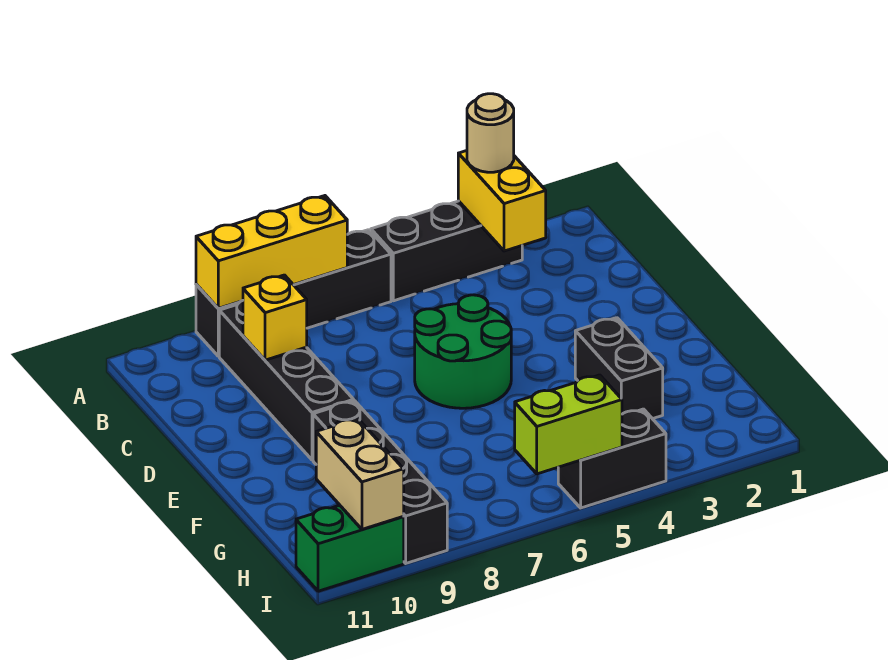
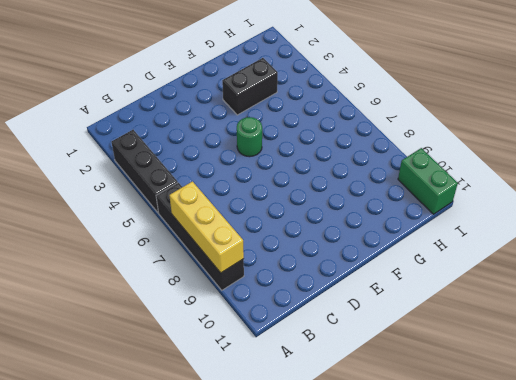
green 1x1 round brick [237,117,262,157] -> green 2x2 round brick [415,295,511,408]
none -> black 1x4 brick [219,301,354,460]
none -> black 1x4 brick [313,401,447,563]
none -> black 1x2 brick [558,409,666,508]

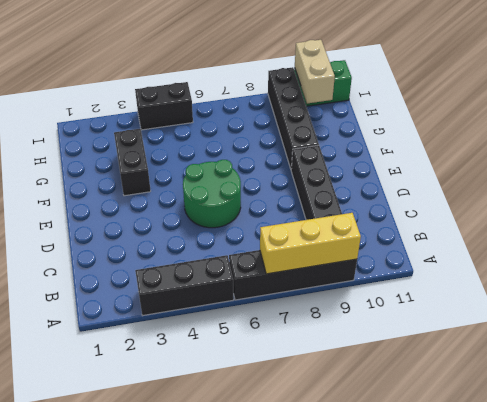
none -> yellow 1x2 brick [458,151,546,251]
none -> yellow 1x1 brick [243,275,307,360]
none -> lime 1x2 brick [514,375,622,474]

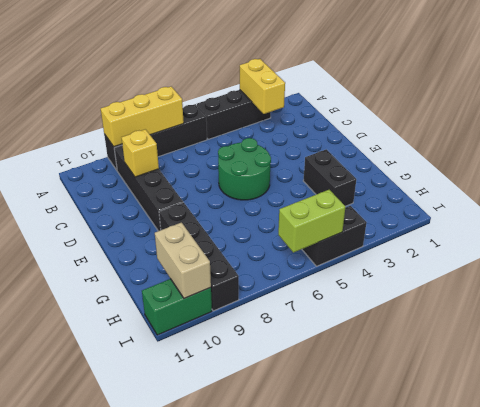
none -> tan 1x1 round brick [467,94,514,172]

